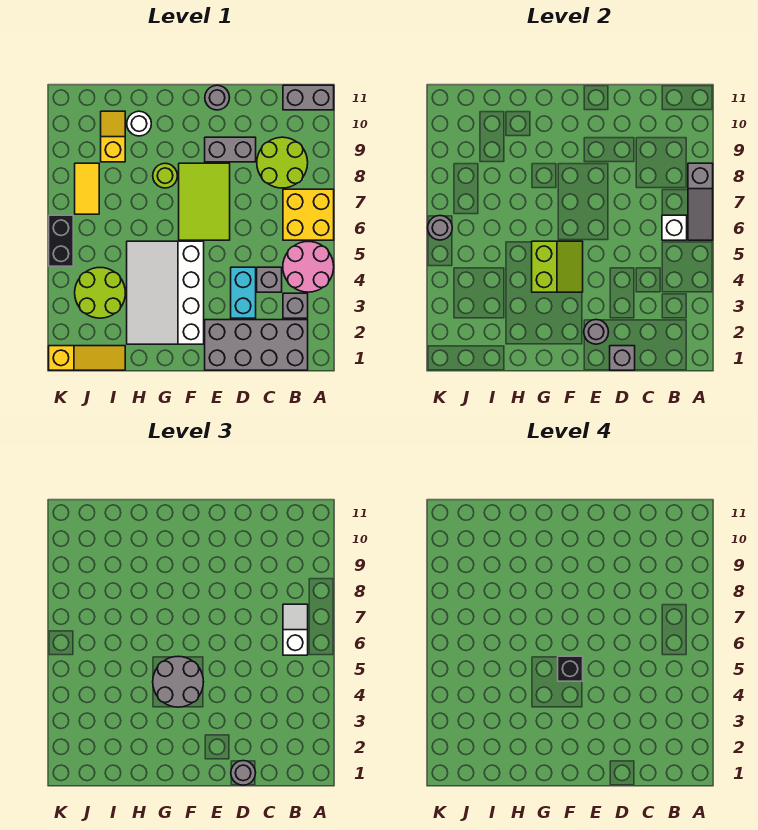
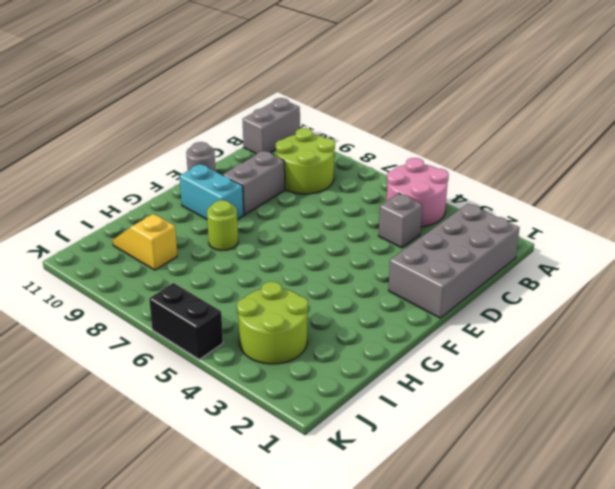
cyan 1x2 brick [180,164,244,219] -> cyan 1x2 brick moved to [231,267,256,318]
none -> yellow 2x2 brick [283,189,334,240]
none -> grey 1x1 brick [283,293,308,318]
none -> lime 2x3 tile [179,163,230,240]

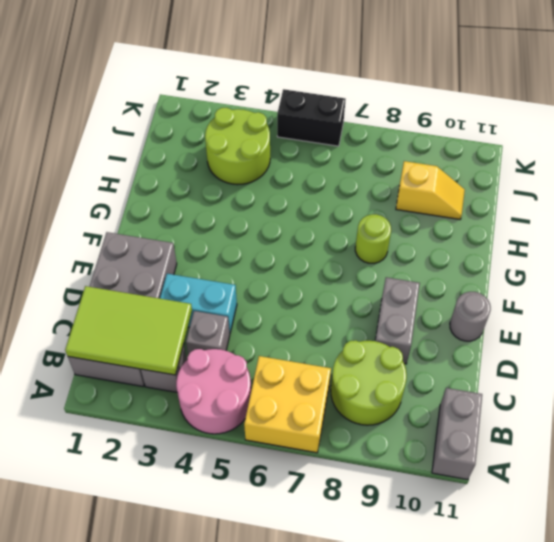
lime 2x3 tile [65,286,192,375] -> lime 2x3 tile moved to [179,163,230,240]
none -> white 3x4 slope [127,241,204,344]
none -> white 1x1 round brick [127,111,151,136]
none -> yellow 1x3 slope [49,346,125,370]

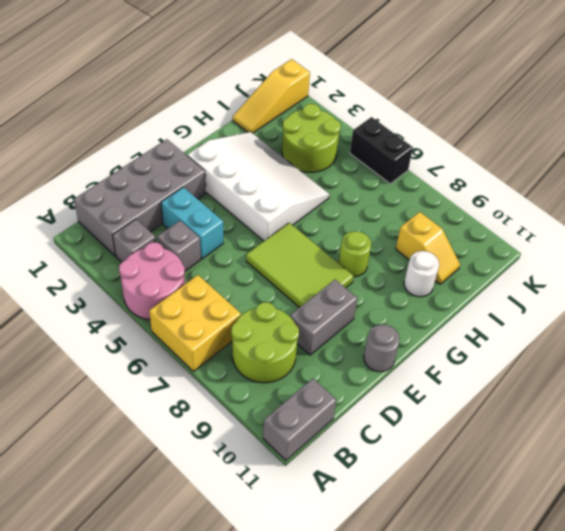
none -> yellow 1x2 tile [75,163,99,214]
none -> grey 1x3 slope [688,163,713,240]
none -> white 1x1 brick [662,215,687,240]

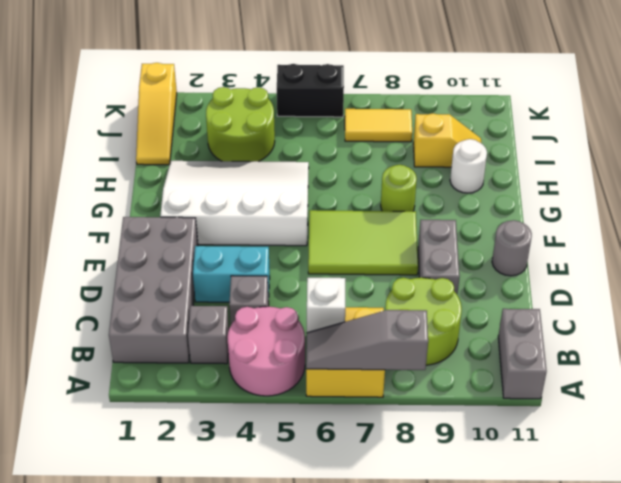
none -> grey 1x1 brick [610,346,635,370]
none -> grey 1x1 round brick [584,320,608,344]
none -> lime 2x2 slope [532,241,583,292]

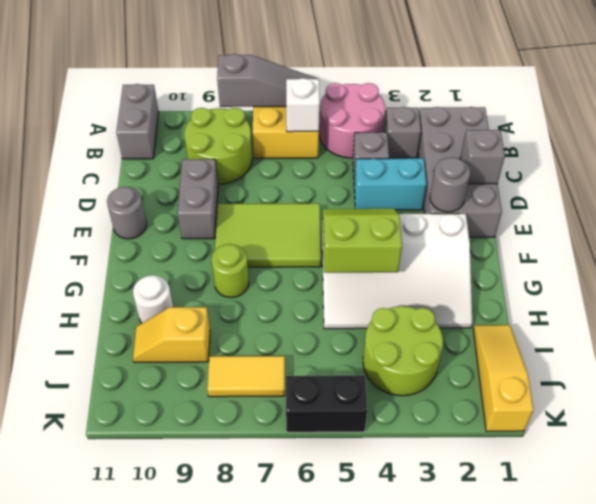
none -> grey 1x1 round brick [428,216,452,240]
none -> white 1x2 slope [283,604,308,655]
none -> grey 1x1 round brick [231,761,256,785]

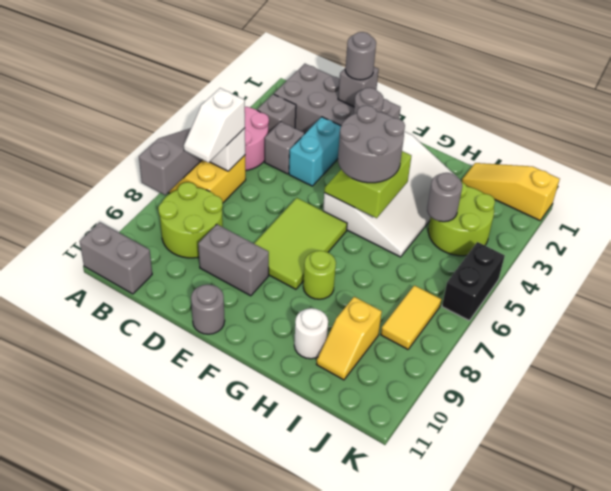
grey 1x1 round brick [427,173,462,222] -> grey 1x1 round brick moved to [428,216,452,240]
none -> black 1x1 brick [558,656,583,681]

